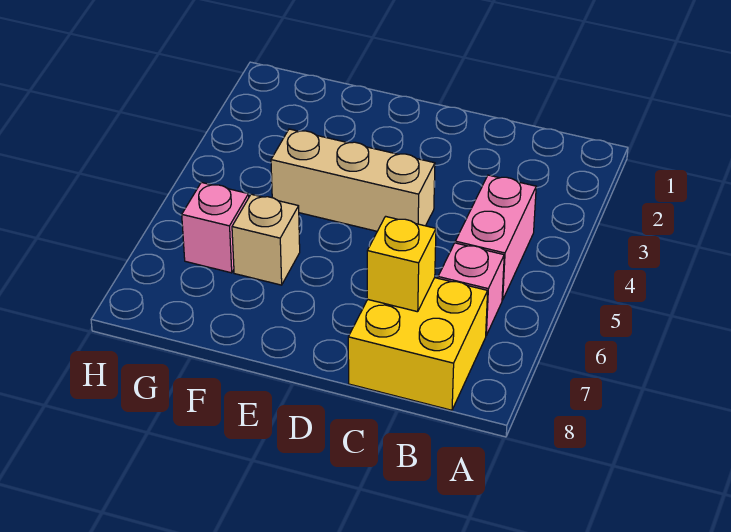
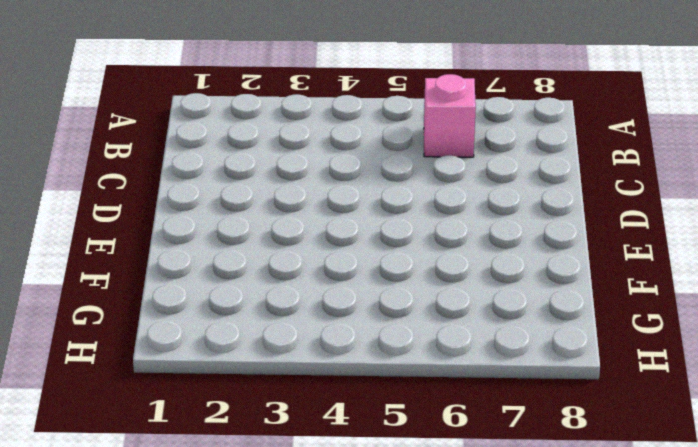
none -> pink 1x2 brick [455,175,536,300]
none -> yellow 2x2 brick [348,278,488,410]

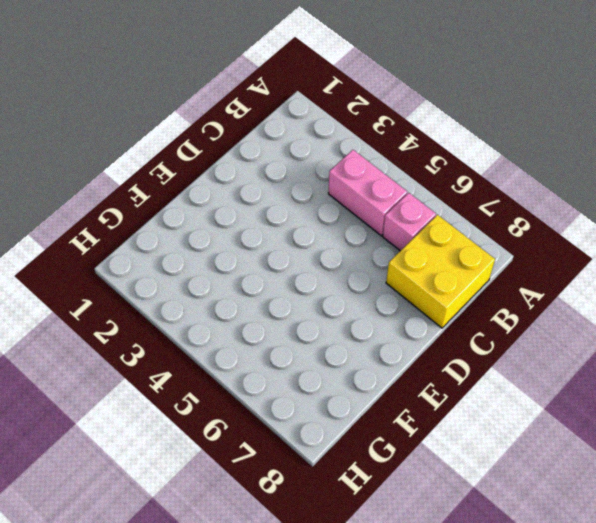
none -> tan 1x3 brick [271,129,435,231]
none -> tan 1x1 brick [232,194,300,285]

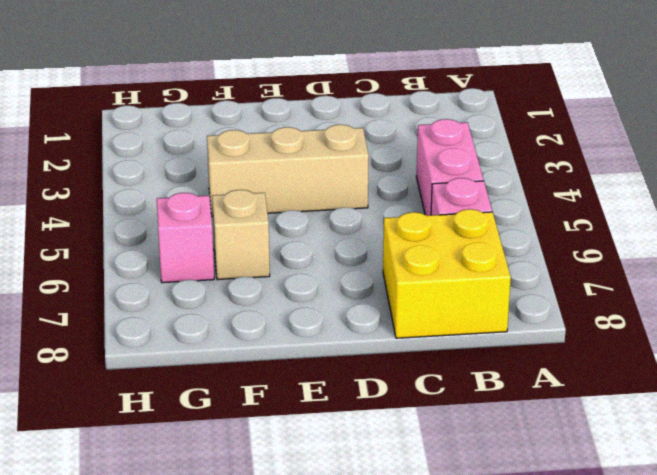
none -> yellow 1x1 brick [367,216,436,312]

